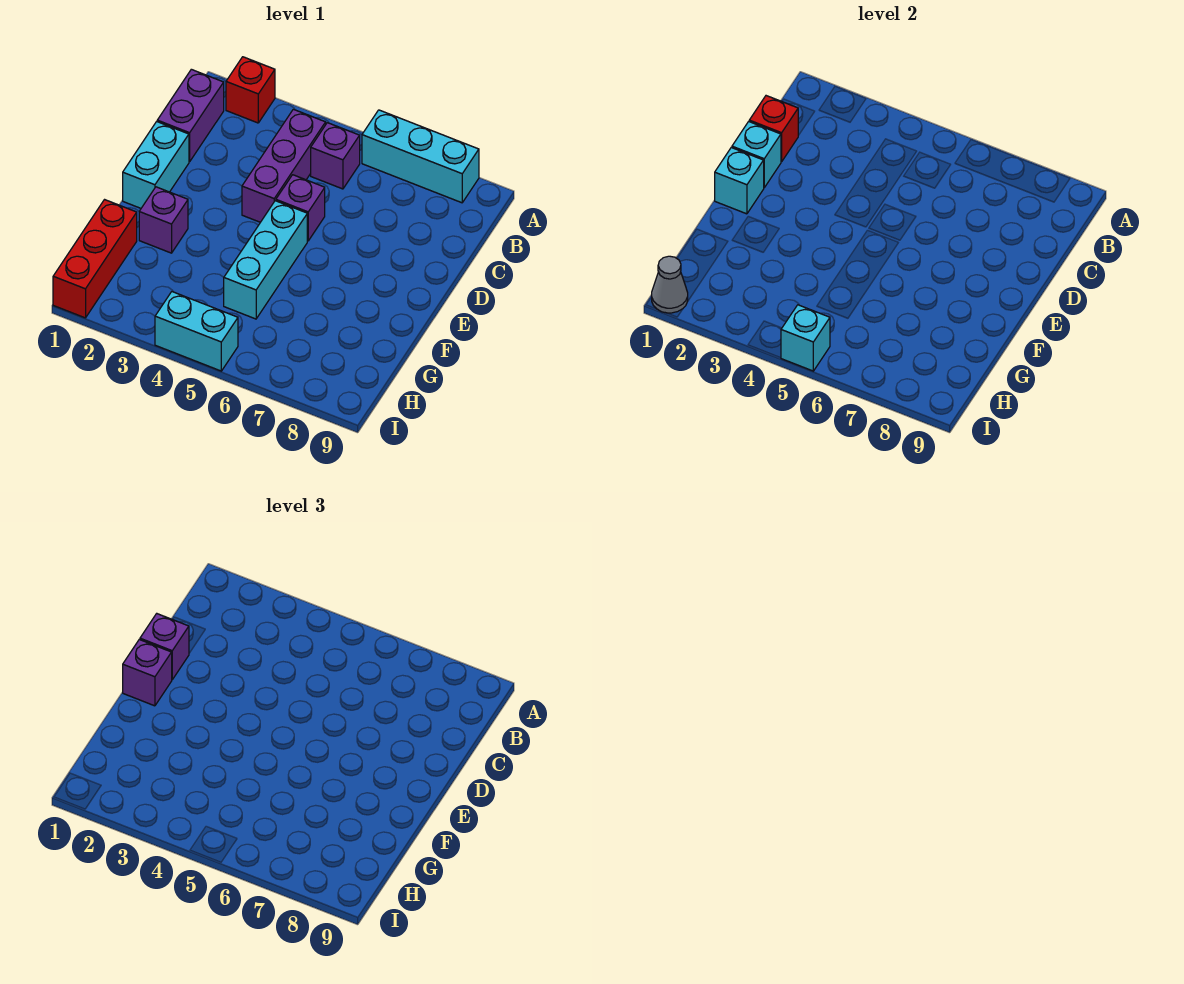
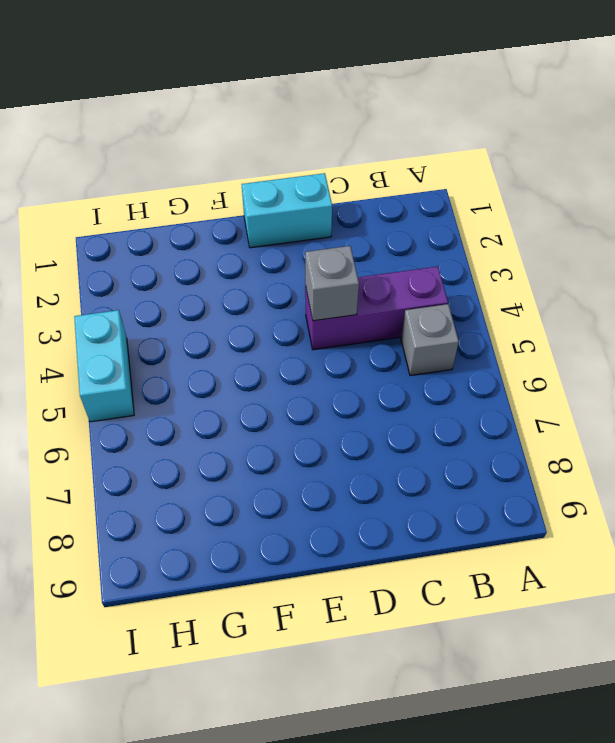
grey 1x1 brick [401,304,459,376] -> purple 1x1 brick [311,123,360,189]
grey 1x1 brick [305,246,359,321] -> none
none -> red 1x1 brick [226,57,275,123]
none -> cyan 1x3 brick [362,110,479,203]
none -> purple 1x2 brick [157,69,224,162]

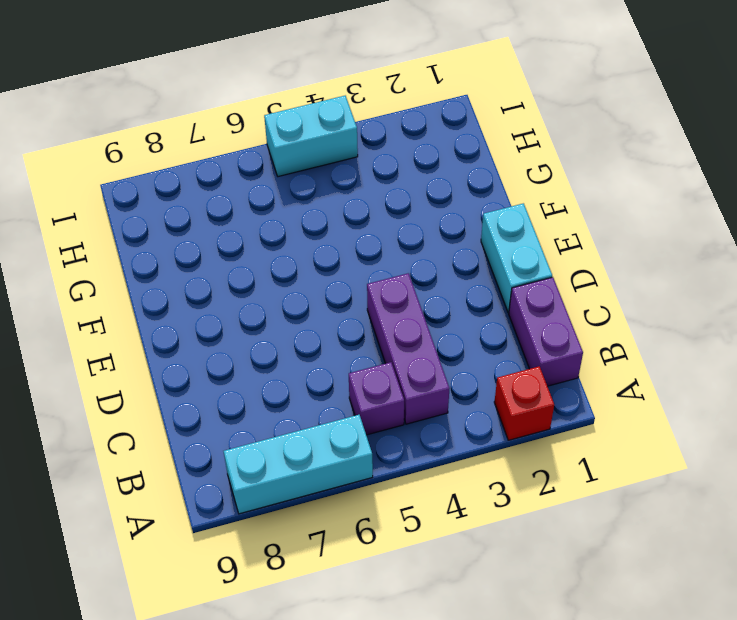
none -> purple 1x1 brick [276,175,325,241]
none -> cyan 1x3 brick [224,201,307,319]
none -> purple 1x1 brick [139,187,188,253]

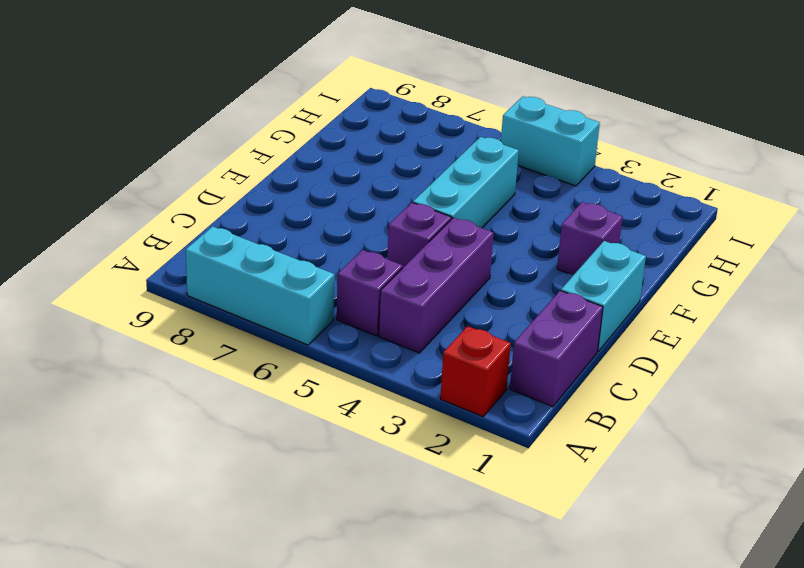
none -> red 1x3 brick [53,200,137,318]
none -> red 1x1 brick [749,96,798,162]
none -> cyan 1x1 brick [732,122,781,188]

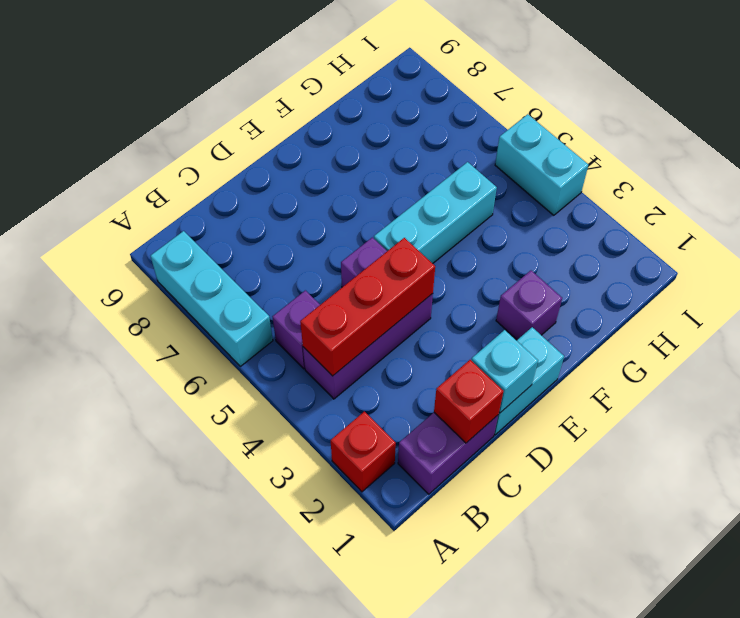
red 1x3 brick [300,238,435,376] -> red 1x3 brick moved to [53,200,137,318]
none -> cyan 1x1 brick [715,148,764,214]
none -> grey 1x1 cone [652,256,688,313]
none -> cyan 1x1 brick [781,305,830,371]

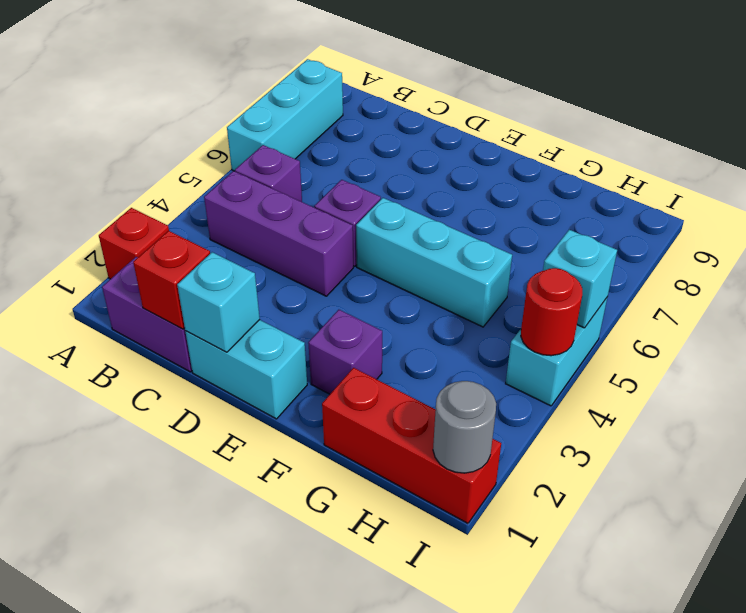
grey 1x1 round brick [433,381,496,473] -> grey 1x1 cone [652,256,688,313]
red 1x1 round brick [521,268,582,356] -> none
none -> cyan 1x1 brick [715,148,764,214]
none -> purple 1x1 brick [140,614,189,680]
none -> purple 1x1 brick [123,640,172,706]

